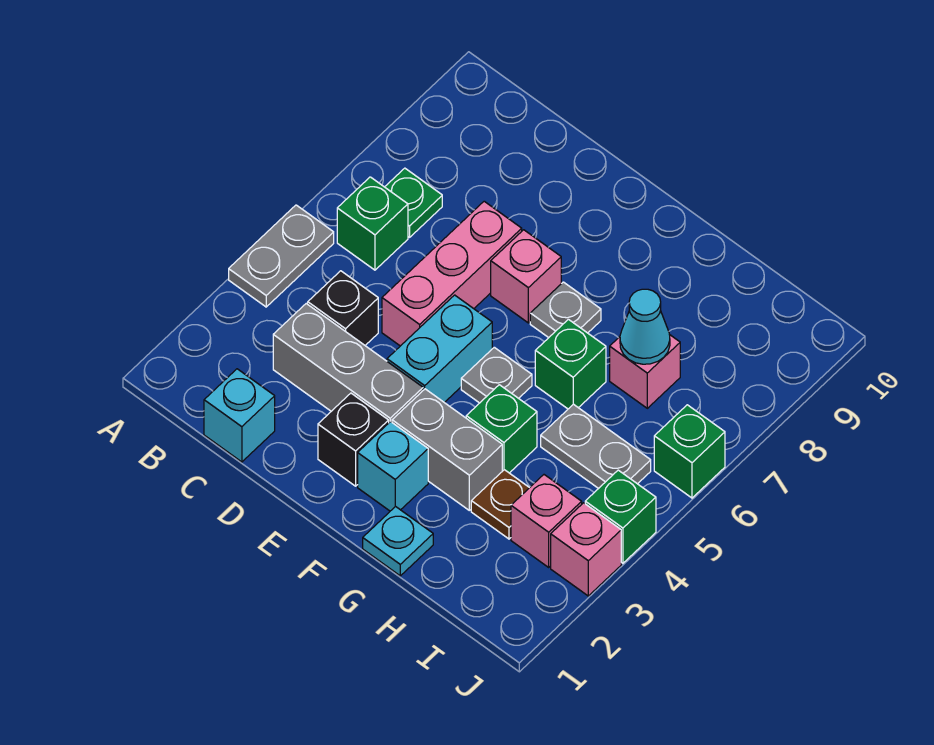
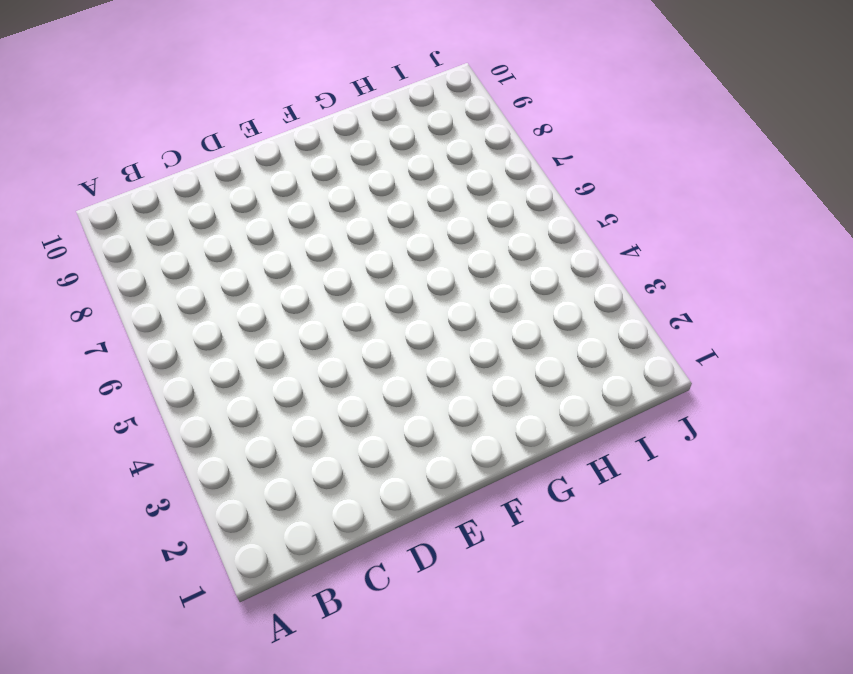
none -> grey 1x2 plate [229,205,334,307]
none -> green 1x1 brick [337,177,408,270]
none -> green 1x1 plate [385,168,442,237]

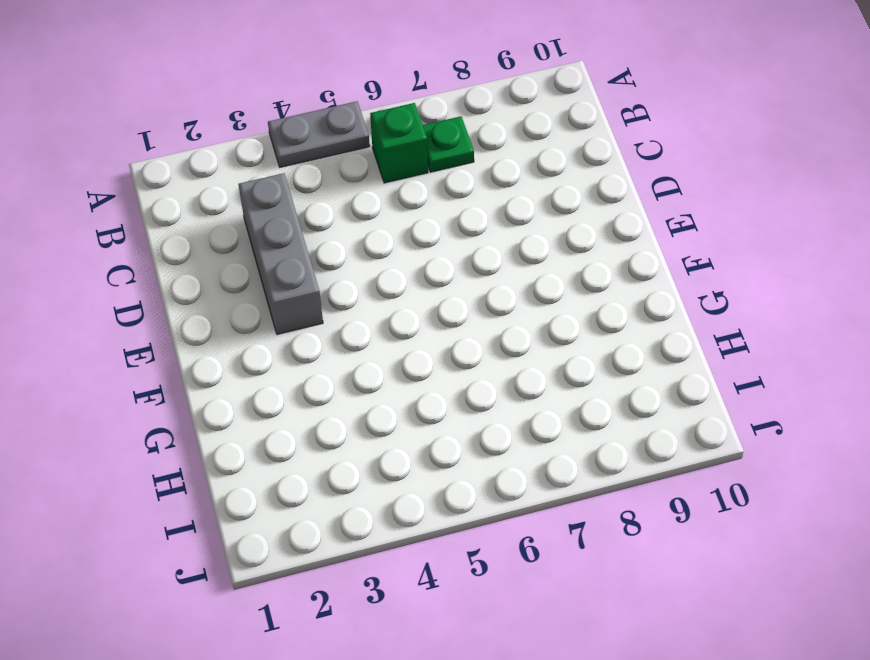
none -> cyan 1x1 brick [204,369,275,462]
none -> black 1x1 brick [308,271,378,345]
none -> pink 1x3 brick [382,201,522,346]

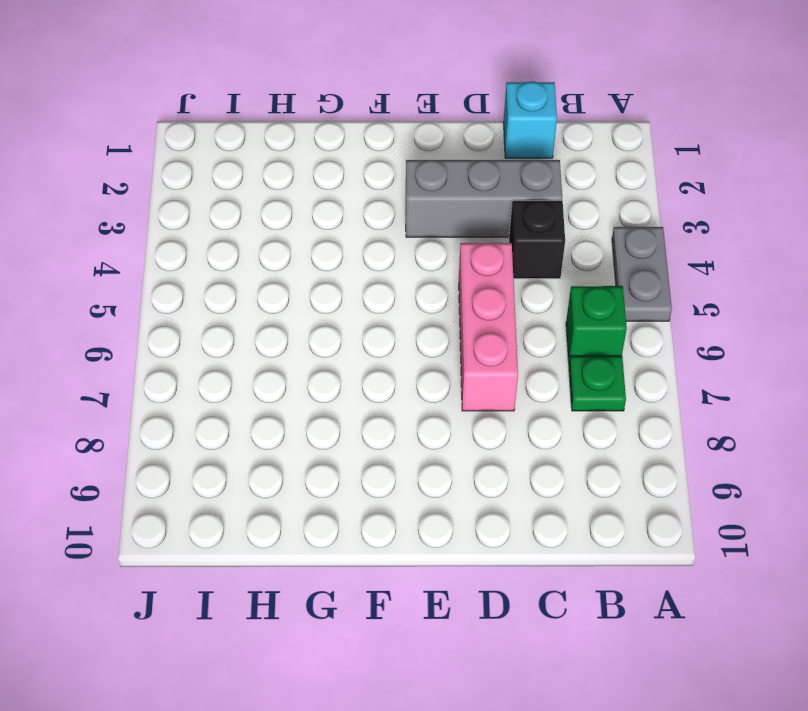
none -> black 1x1 brick [318,393,389,486]
none -> cyan 1x2 brick [387,295,492,403]
none -> pink 1x1 brick [491,230,561,323]

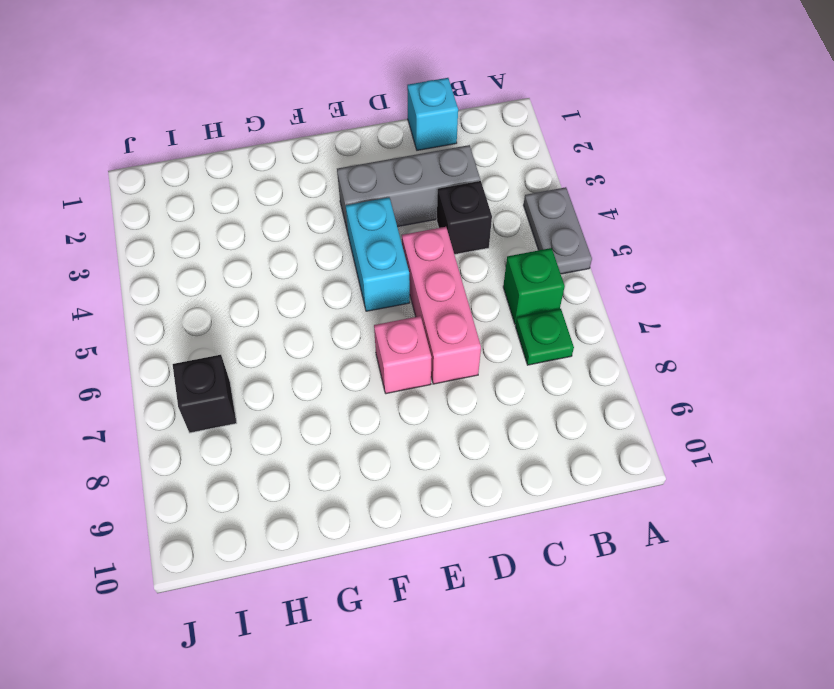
black 1x1 brick [173,355,236,433] -> black 1x1 brick moved to [318,393,389,486]
none -> cyan 1x1 brick [358,421,428,511]
none -> grey 1x2 brick [392,389,502,510]
none -> grey 1x1 plate [461,347,532,403]

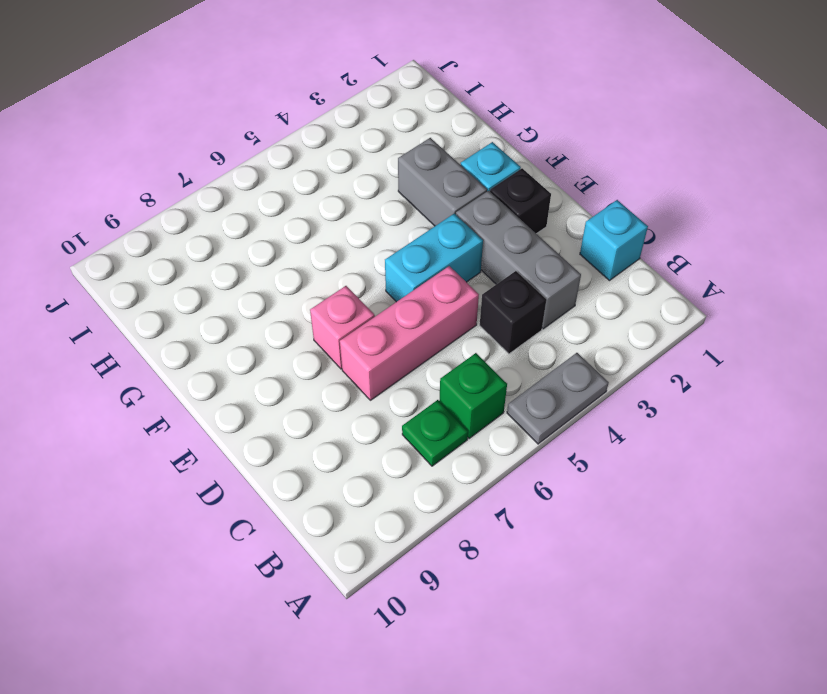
none -> grey 1x1 plate [461,347,532,403]
none -> grey 1x1 plate [530,282,601,338]
none -> cyan 1x1 plate [363,506,433,576]

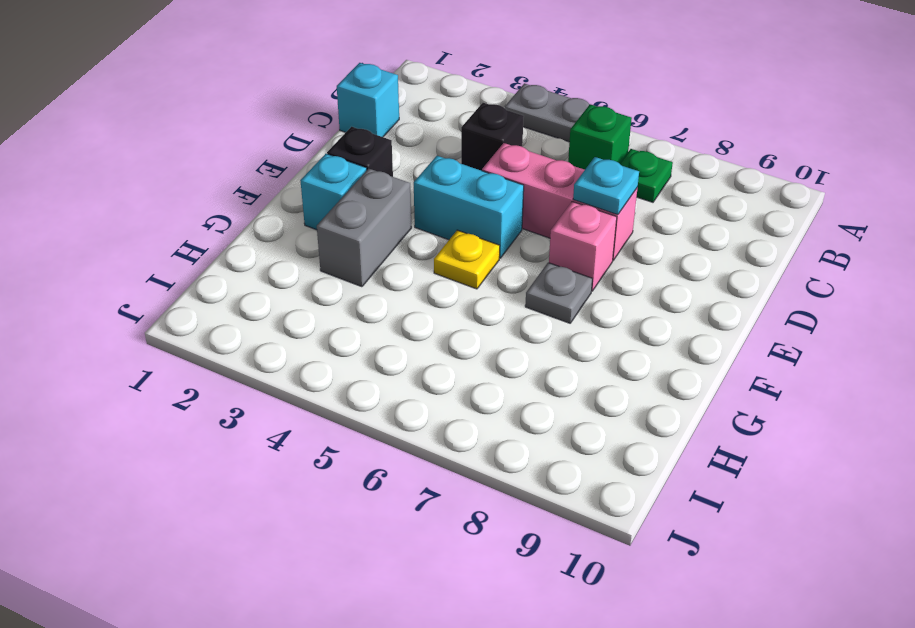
cyan 1x1 plate [573,157,639,215] -> cyan 1x1 plate moved to [363,506,433,576]
yellow 1x1 plate [434,230,500,289] -> grey 1x1 plate [461,347,532,403]
none -> grey 1x3 brick [273,304,423,422]
none -> green 1x1 brick [466,385,537,473]
none -> green 1x1 brick [535,319,606,409]

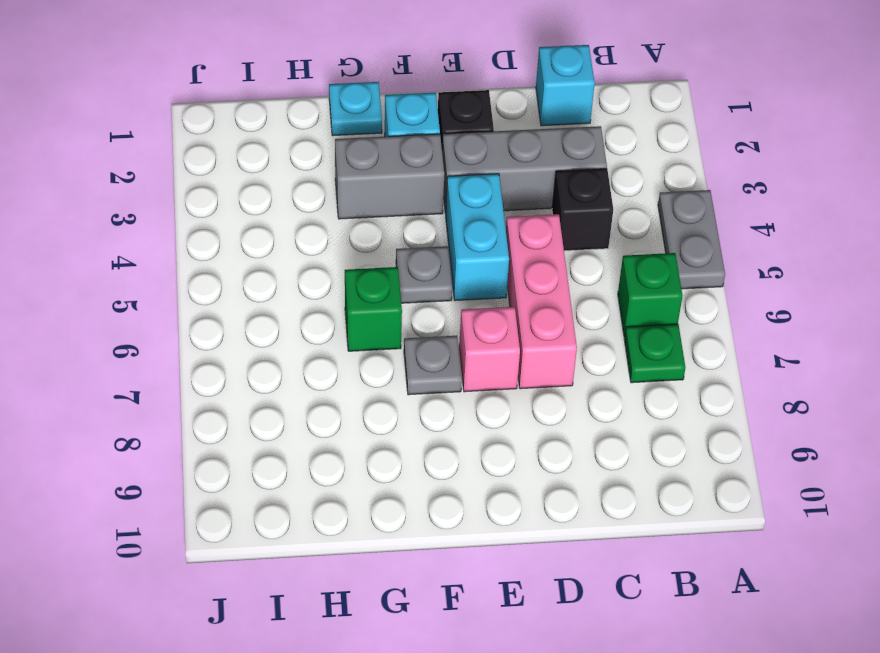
none -> green 1x1 brick [466,385,537,473]
none -> brown 1x1 plate [471,470,529,539]
none -> grey 1x2 plate [541,404,651,489]

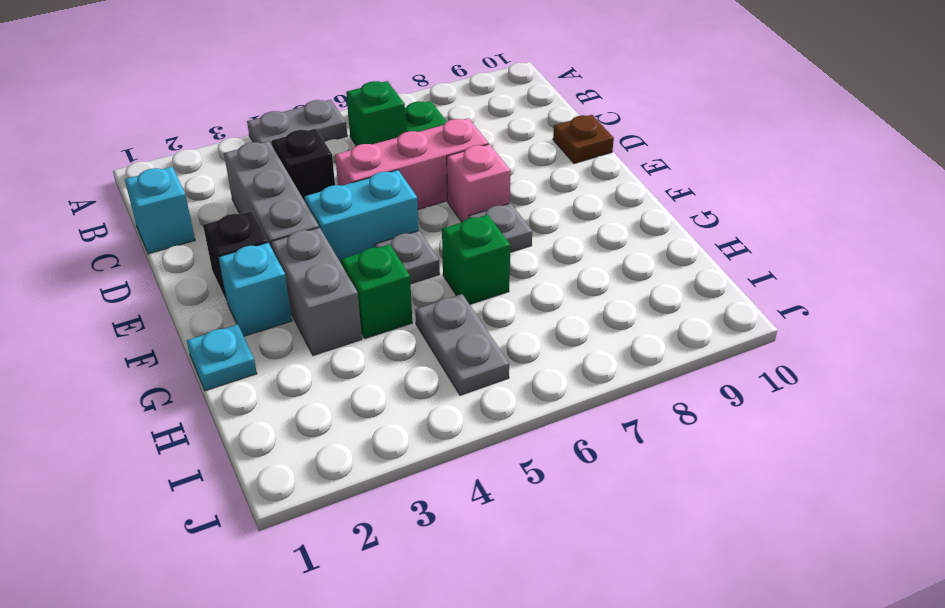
brown 1x1 plate [553,115,614,164] -> brown 1x1 plate moved to [471,470,529,539]
none -> pink 1x1 brick [610,334,680,408]
none -> pink 1x1 brick [511,475,582,567]
none -> pink 1x1 brick [551,503,621,596]

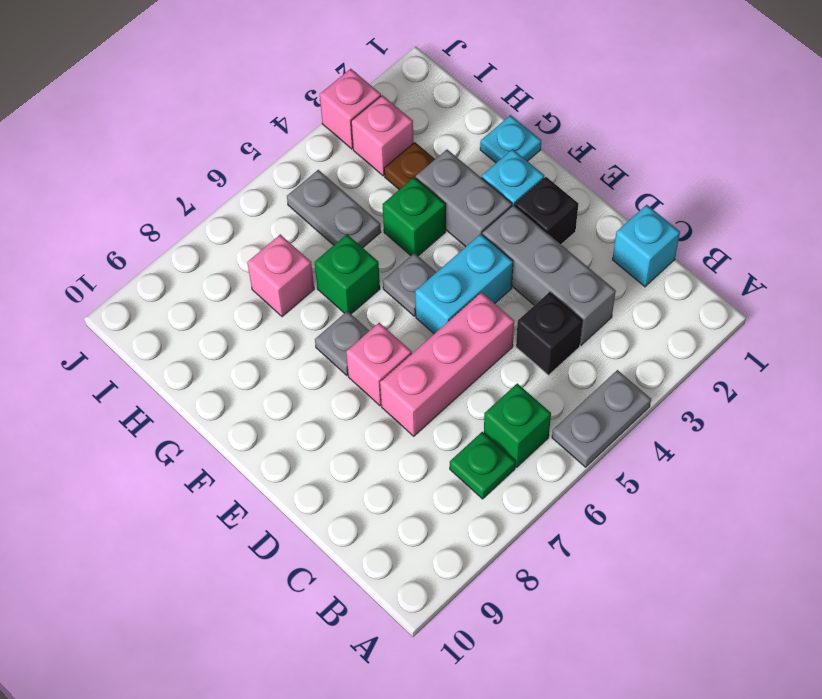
none -> green 1x1 brick [585,470,656,563]
none -> green 1x1 brick [654,405,725,498]
none -> cyan 1x1 cone [620,289,670,364]

